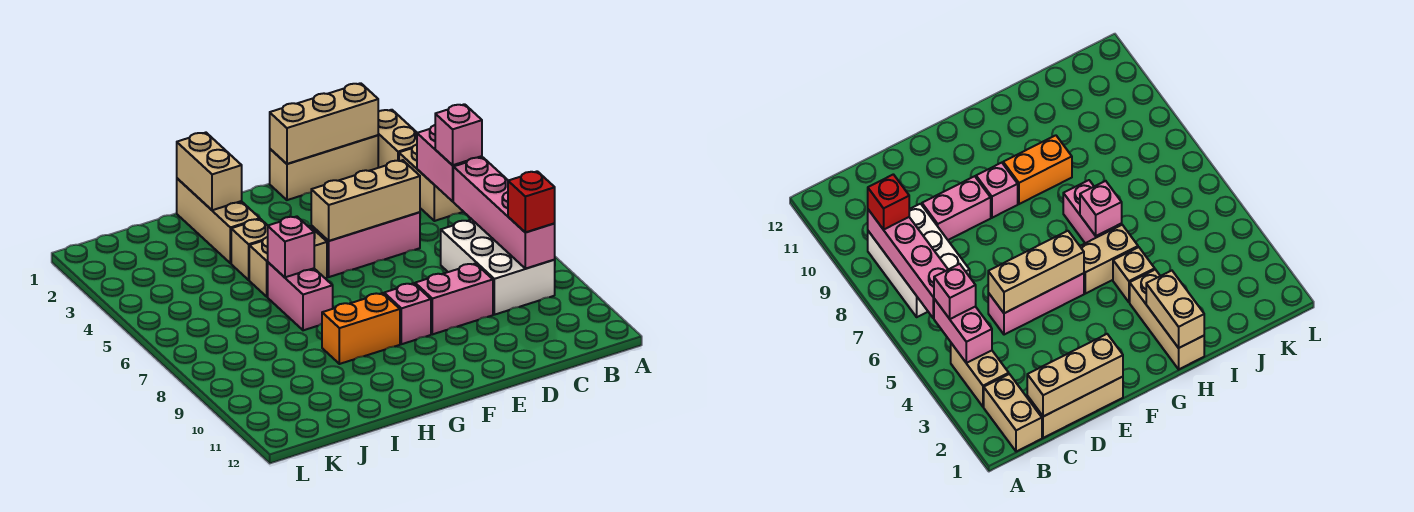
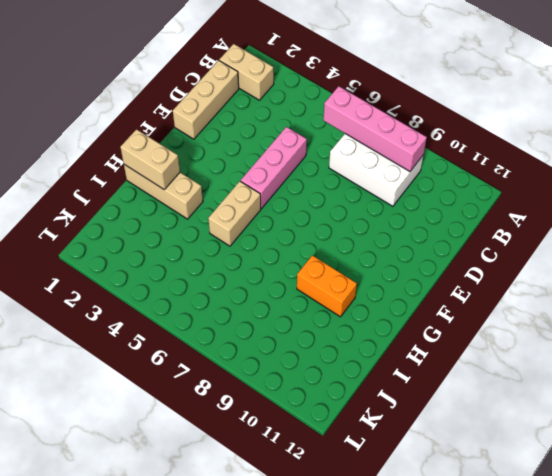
orange 1x2 brick [297,255,357,317] -> orange 1x2 brick turned to [322,293,400,364]
none -> tan 1x2 brick [399,144,463,221]
none -> pink 1x2 brick [415,264,493,334]
none -> pink 1x1 brick [384,283,431,344]

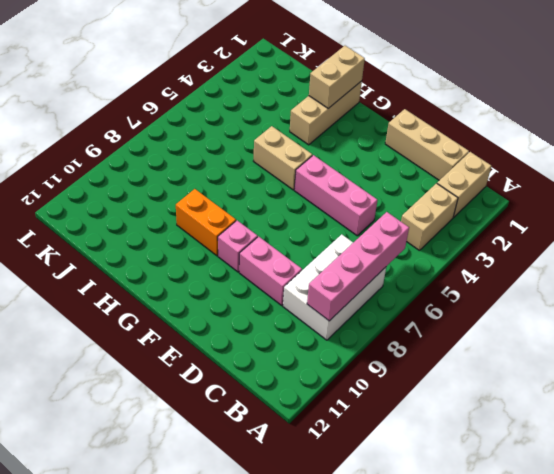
none -> tan 1x1 brick [231,219,268,280]
none -> pink 1x2 brick [268,262,333,330]
none -> pink 1x2 brick [417,125,482,201]

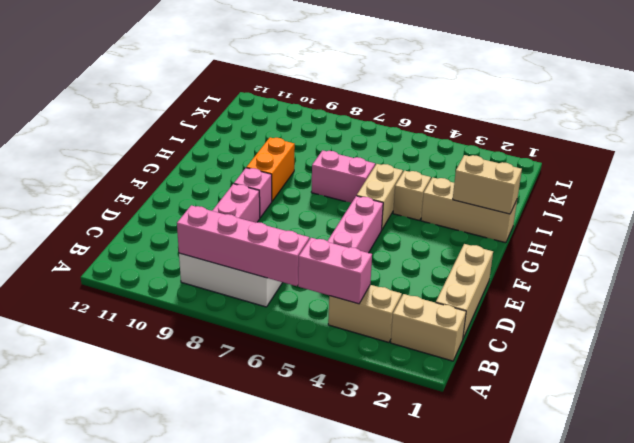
none -> tan 1x3 brick [270,83,378,164]
none -> tan 1x3 brick [311,160,420,241]
none -> pink 1x1 brick [268,216,314,277]

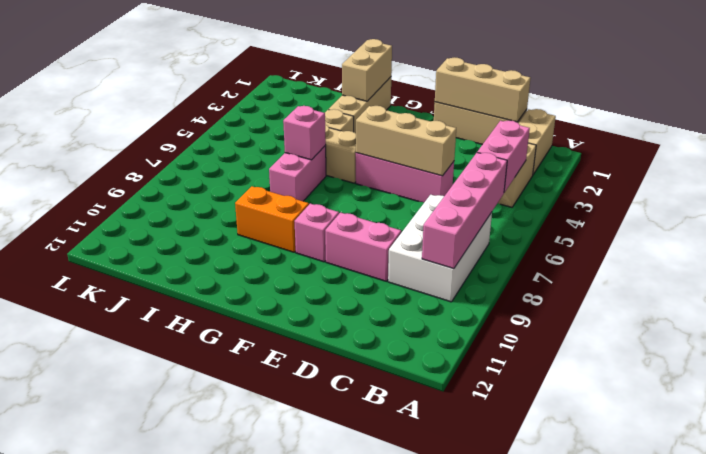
none -> pink 1x1 brick [435,104,482,165]
none -> red 1x1 brick [508,171,555,232]

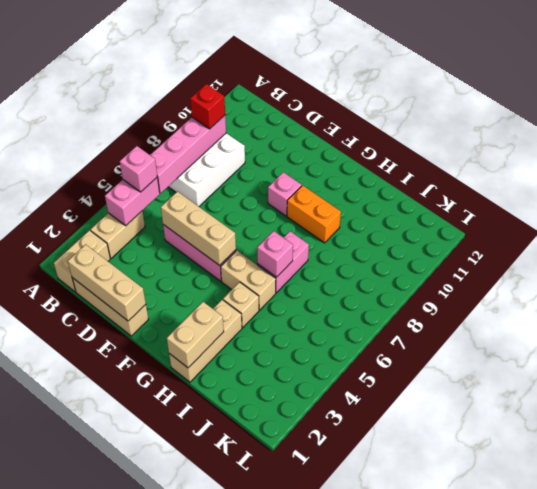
none -> pink 1x2 brick [415,264,493,334]

